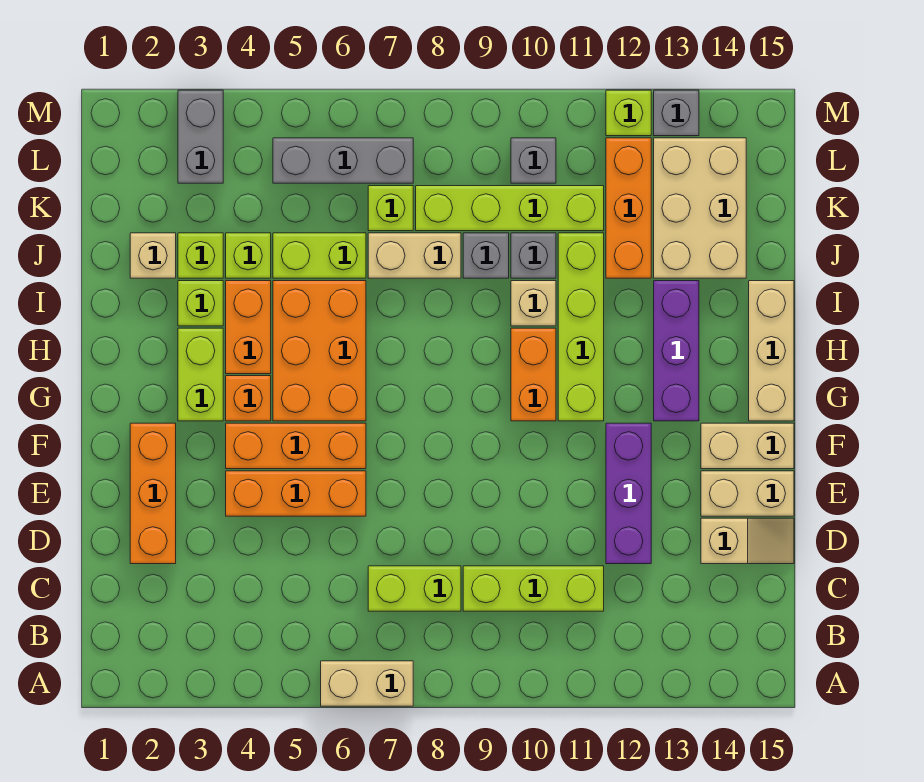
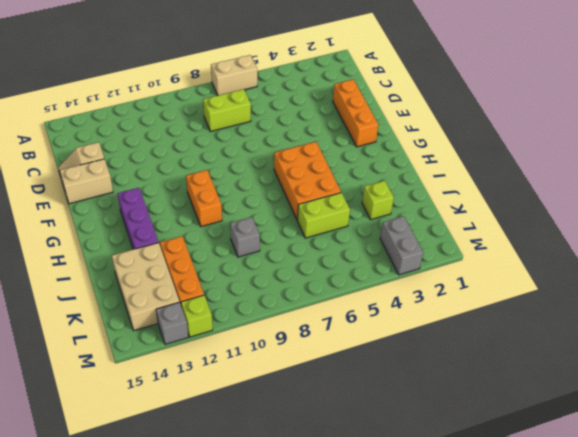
none -> lime 1x3 brick [463,566,604,611]
none -> purple 1x3 brick [606,423,651,564]
none -> orange 1x3 brick [226,471,366,516]
none -> orange 1x3 brick [226,423,366,469]

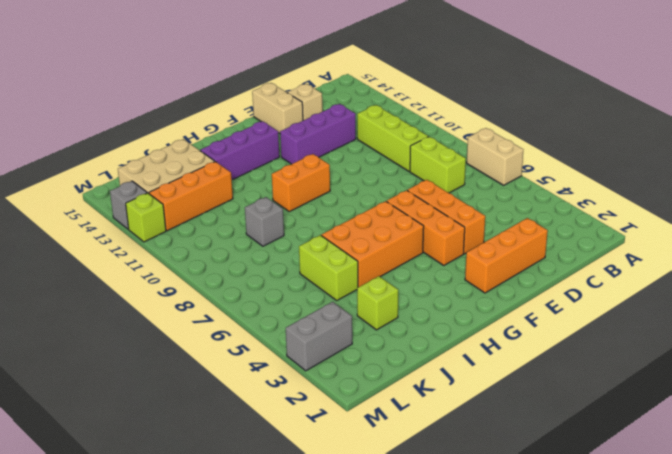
none -> tan 1x2 brick [701,423,794,469]
none -> lime 1x2 brick [178,328,223,421]
none -> orange 1x1 brick [226,376,271,421]
none -> lime 1x4 brick [558,233,604,421]

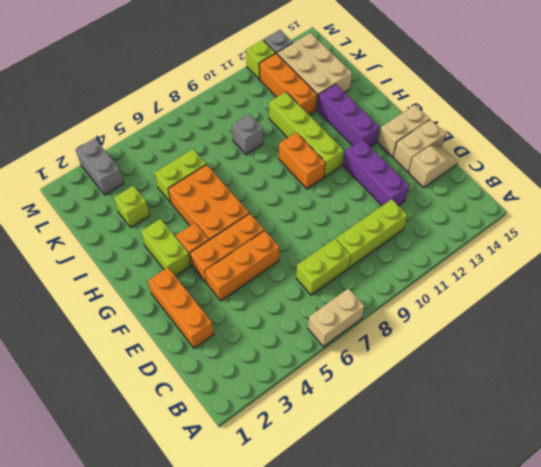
none -> tan 1x3 brick [749,281,794,421]
none -> orange 1x2 brick [226,281,271,374]
none -> lime 1x1 brick [178,281,223,326]
none -> tan 1x1 brick [511,281,556,326]

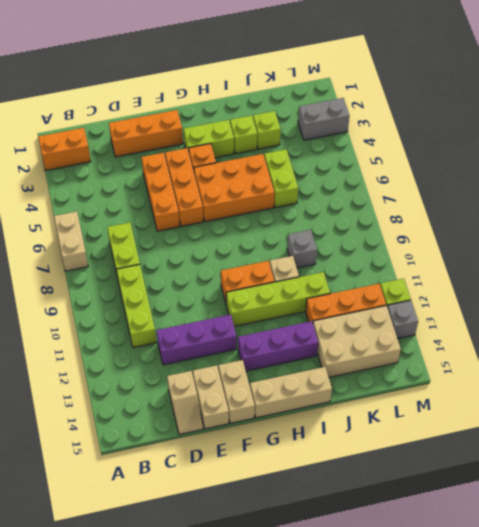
orange 1x2 brick [38,128,91,170] -> orange 1x2 brick moved to [226,281,271,374]
none -> tan 1x1 brick [130,233,176,278]
none -> lime 1x1 brick [226,233,271,278]
none -> tan 1x2 brick [368,233,461,278]
none -> grey 1x1 brick [511,233,556,278]

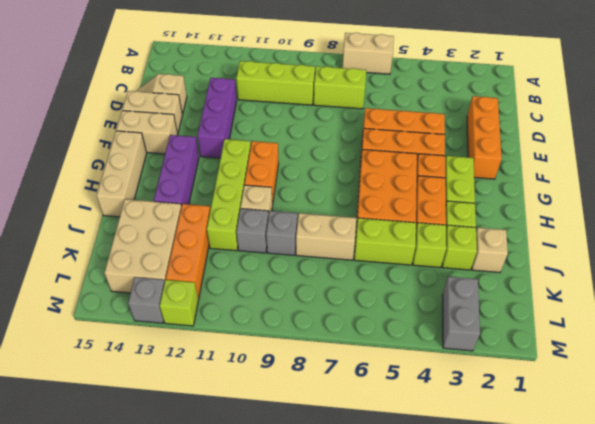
none -> lime 1x1 brick [368,186,413,231]
none -> lime 1x4 brick [416,186,604,231]
none -> grey 1x3 brick [273,138,413,183]
none -> grey 1x1 brick [511,138,556,183]

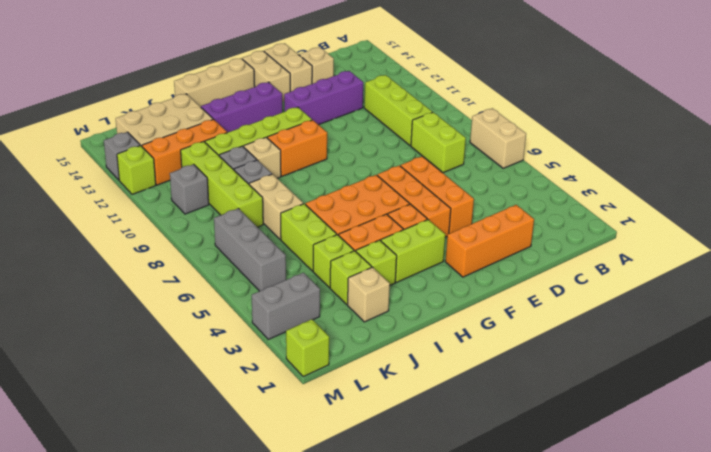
lime 1x1 brick [286,319,329,377] -> lime 1x1 brick moved to [368,186,413,231]

